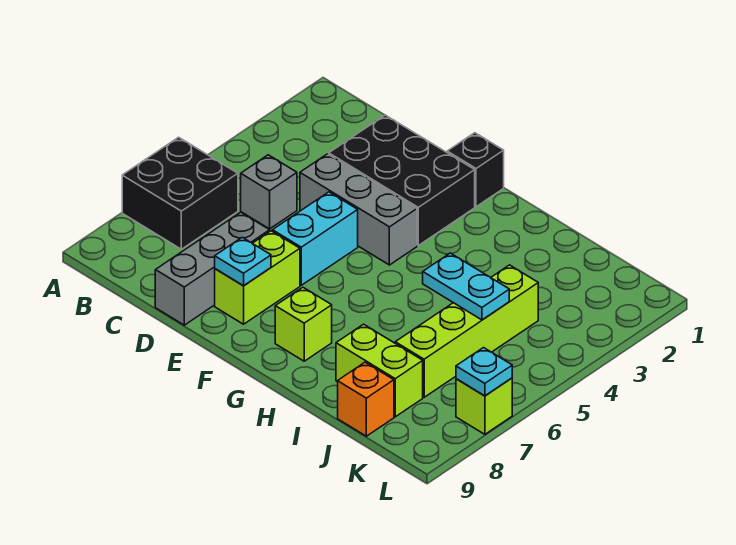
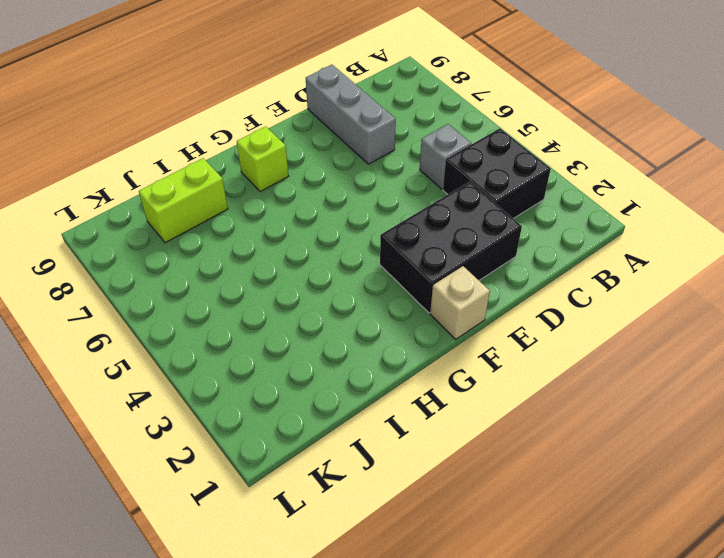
black 2x2 brick [443,128,551,219] -> black 2x2 brick moved to [122,137,238,249]
tan 1x1 brick [430,266,490,339] -> black 1x1 brick [447,133,504,207]
none -> grey 1x3 brick [300,154,417,265]
none -> cyan 1x2 brick [272,192,358,285]
none -> lime 1x2 brick [215,231,300,324]

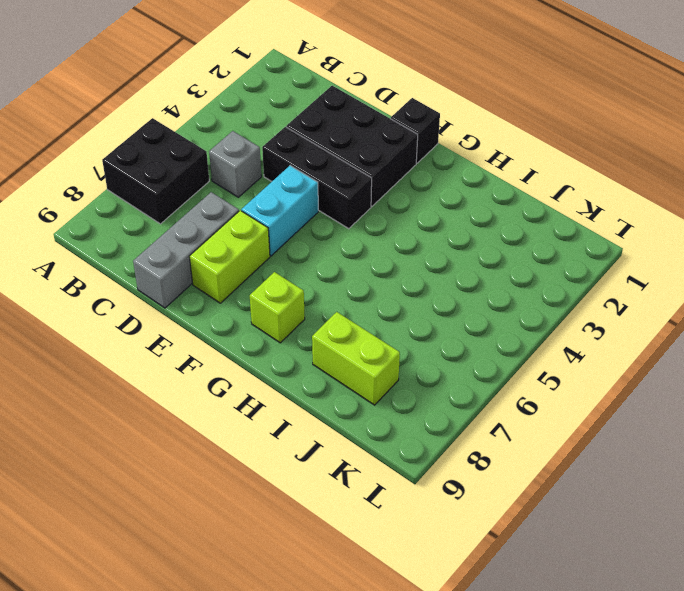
black 1x3 brick [262,127,372,229] -> grey 1x3 brick [300,154,417,265]
none -> lime 1x4 brick [395,265,538,397]
none -> orange 1x1 brick [338,362,394,436]
none -> lime 1x1 brick [456,378,512,434]

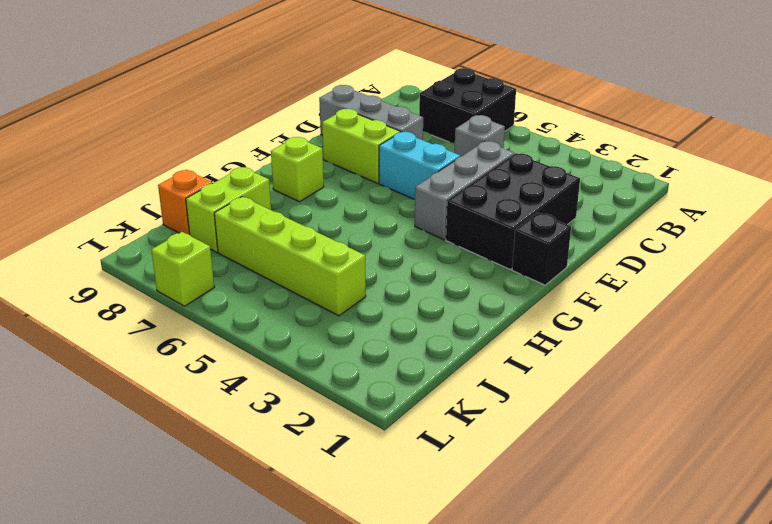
none -> cyan 1x1 plate [215,237,271,286]
none -> cyan 1x2 plate [423,253,509,320]
none -> cyan 1x1 plate [456,348,512,396]

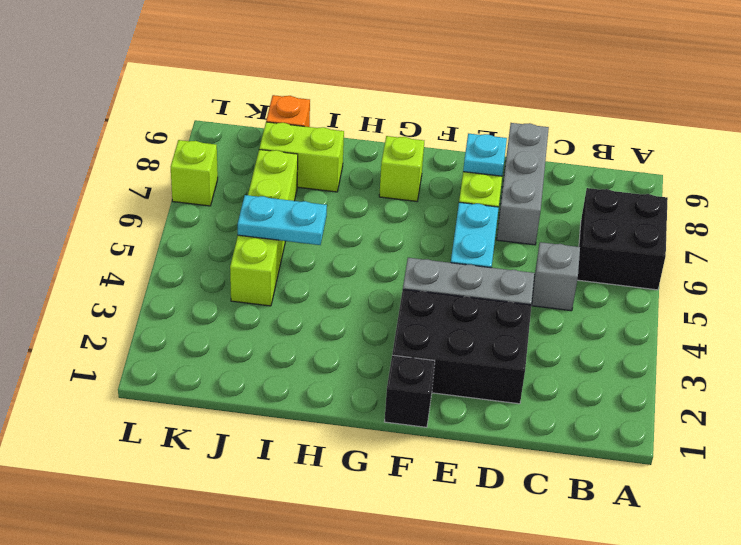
none -> cyan 1x1 plate [456,348,512,396]

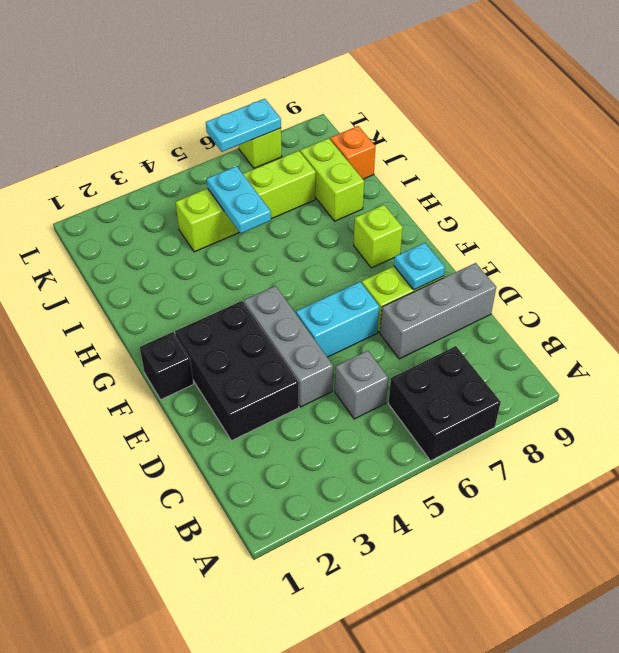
cyan 1x2 plate [206,99,281,152] -> cyan 1x1 plate [456,348,512,396]

